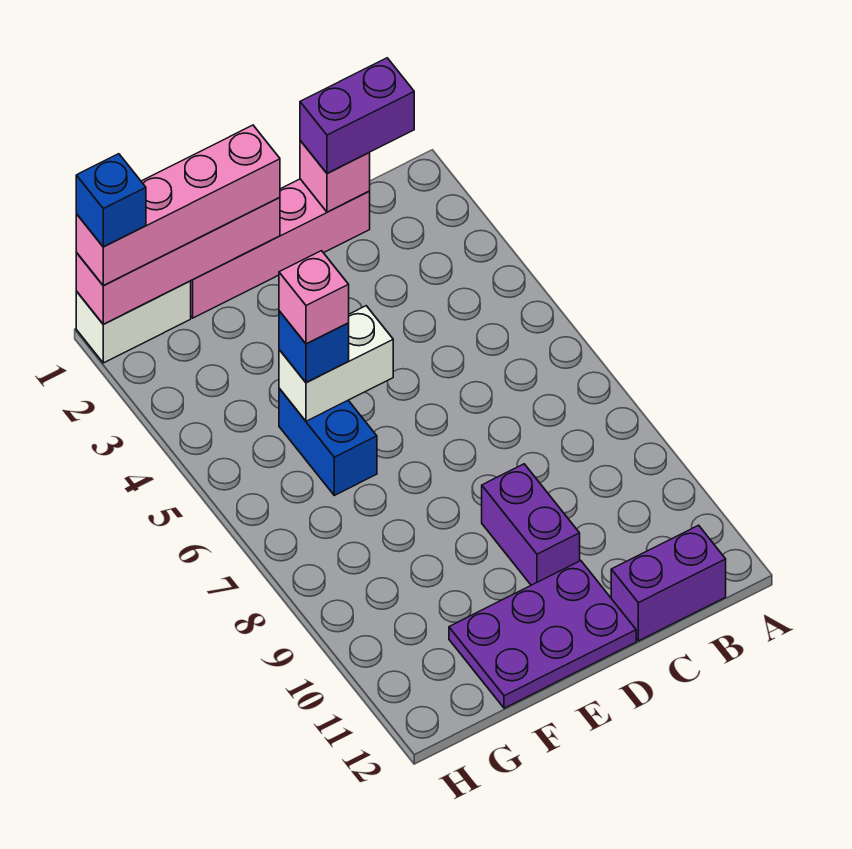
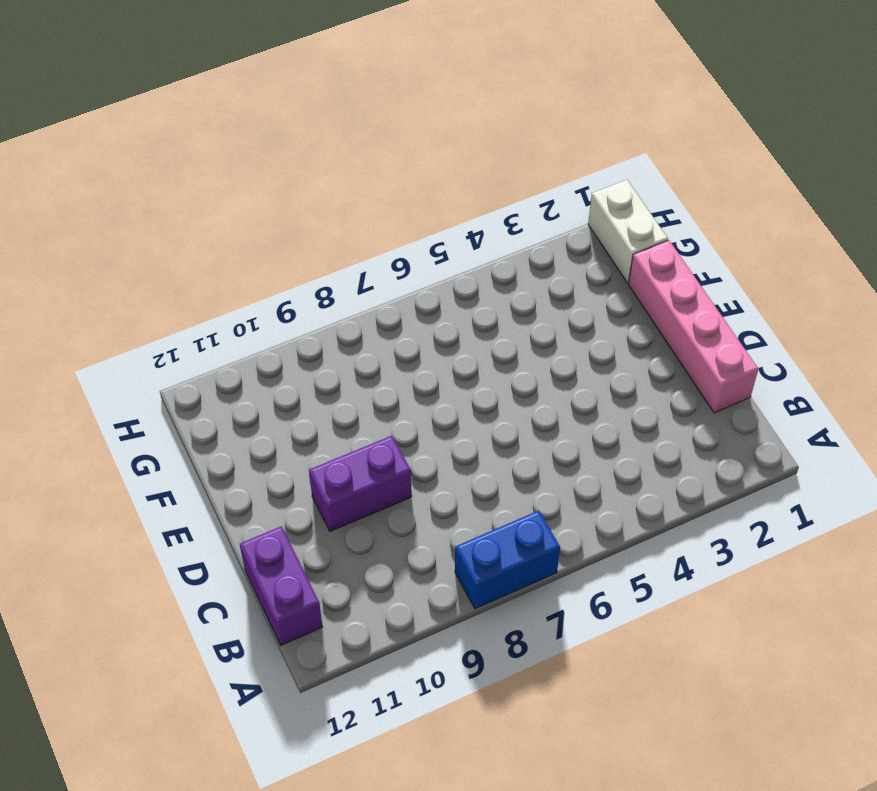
blue 1x2 brick [455,511,560,609] -> blue 1x2 brick moved to [279,388,377,495]
none -> purple 2x3 plate [449,561,636,708]
none -> pink 1x1 brick [300,140,370,212]
none -> pink 1x4 brick [76,198,280,324]

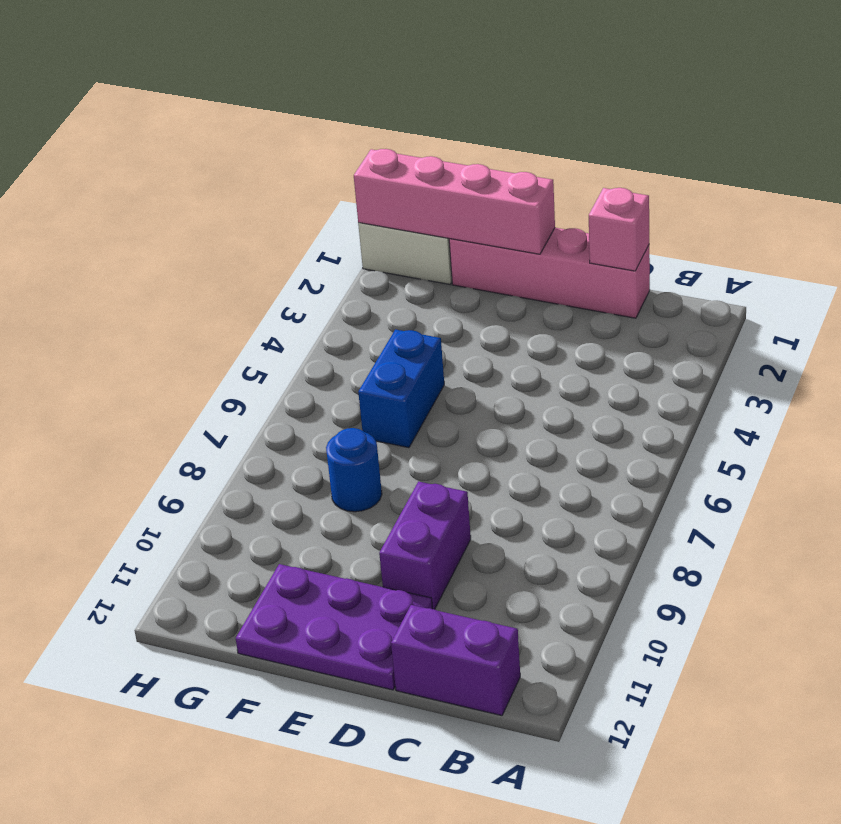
blue 1x1 round brick [326,428,382,512] -> none
none -> white 1x2 brick [279,306,393,421]
none -> purple 1x2 brick [300,58,414,173]
none -> pink 1x4 brick [76,125,280,285]

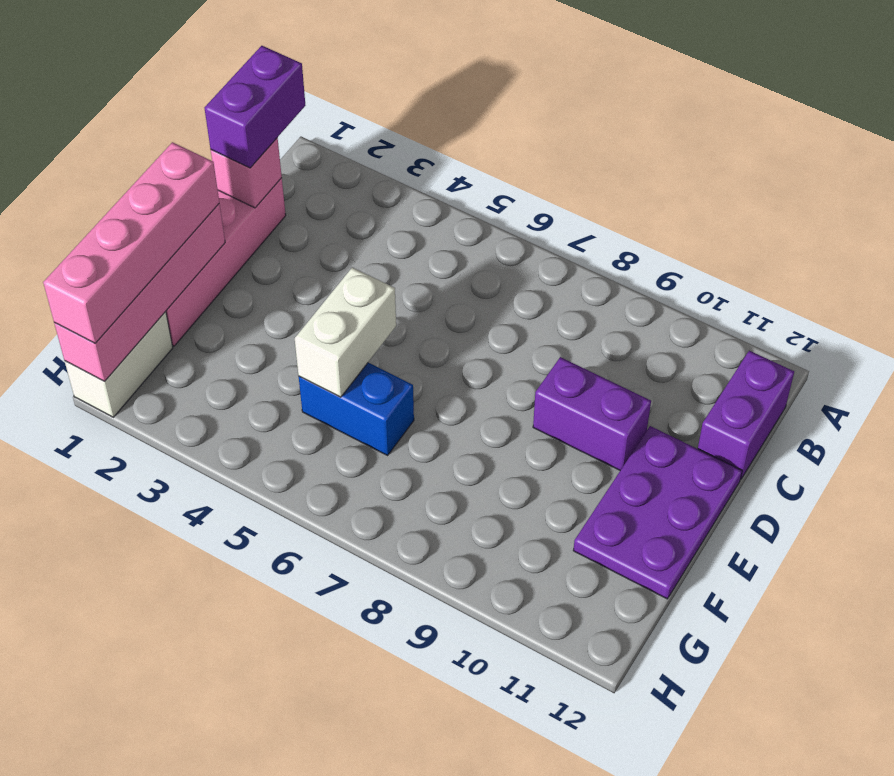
none -> blue 1x1 brick [279,311,349,382]
none -> pink 1x1 brick [279,251,349,344]
none -> blue 1x1 brick [76,154,146,247]

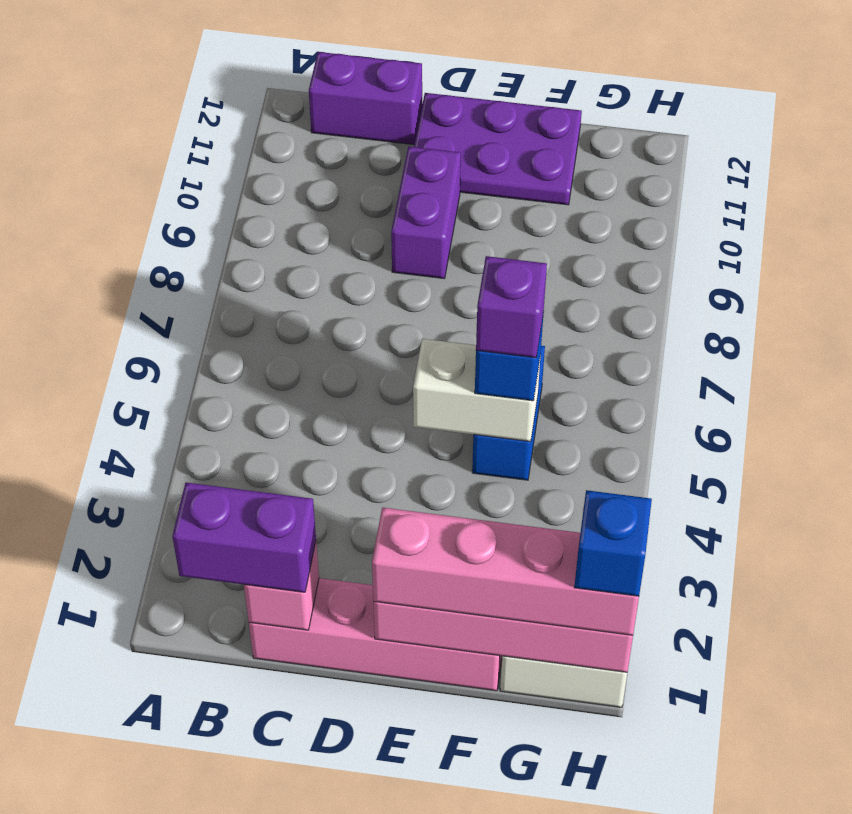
purple 1x1 brick [476,256,547,358] -> pink 1x1 brick [279,251,349,344]

